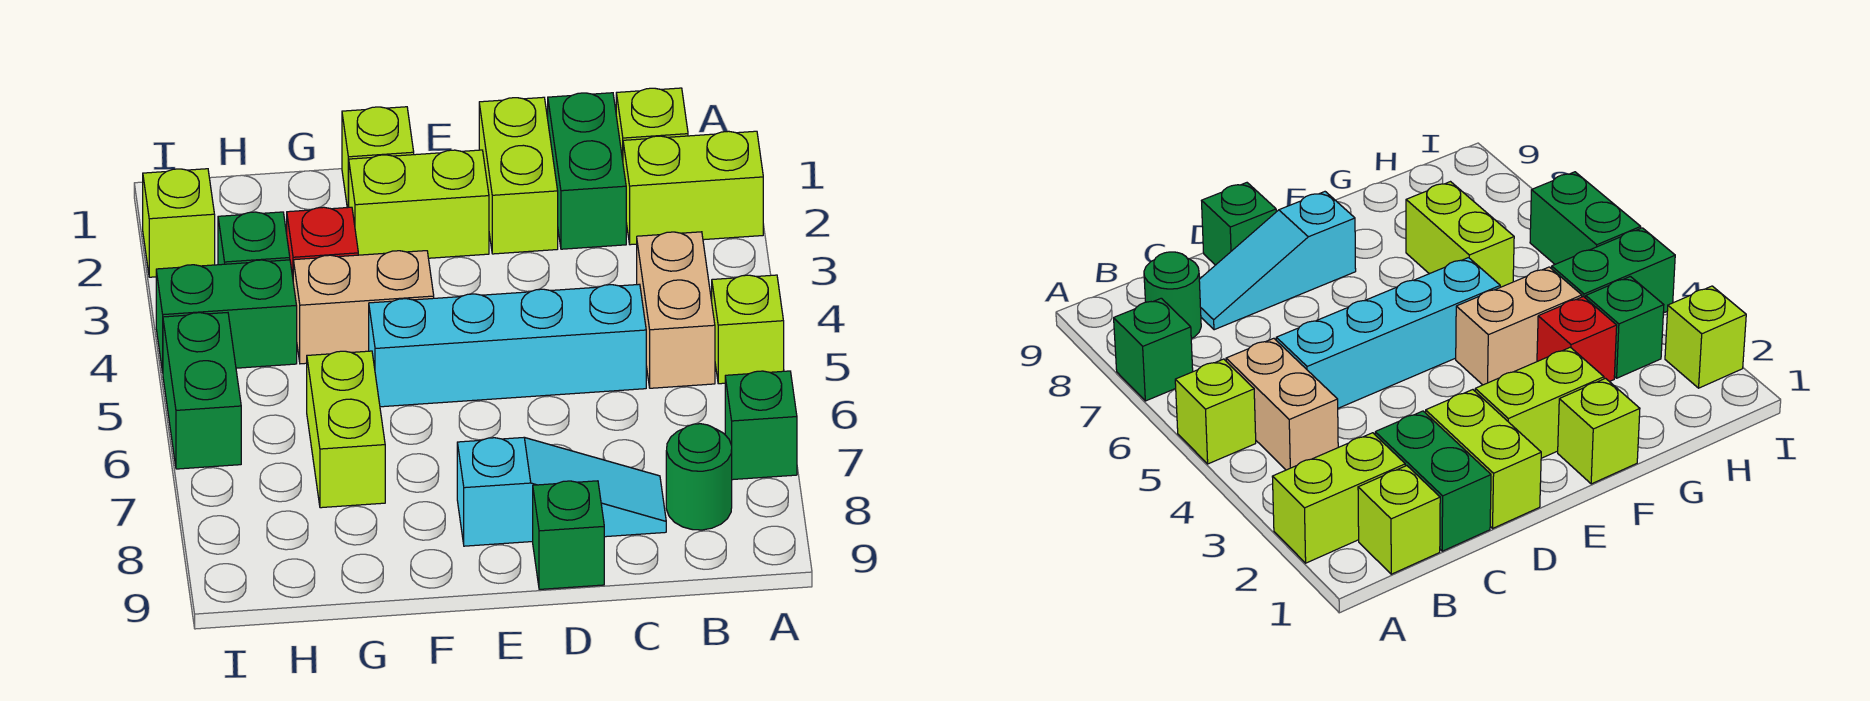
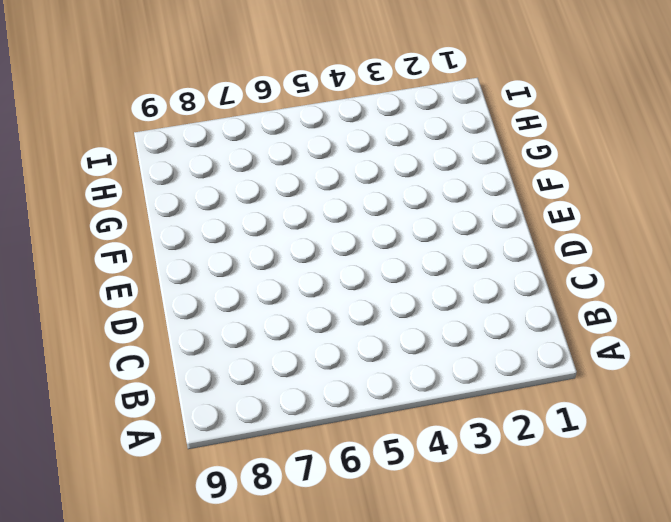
none -> lime 1x2 brick [623,131,763,245]
none -> lime 1x1 brick [712,275,784,384]
none -> green 1x1 brick [725,371,797,480]

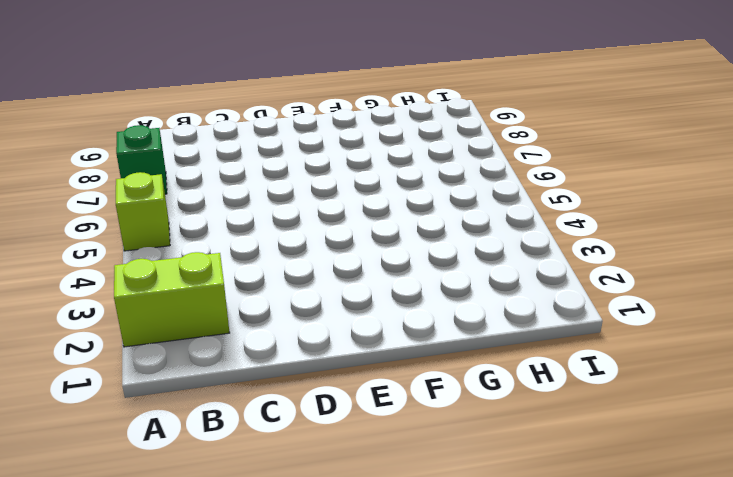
none -> lime 1x1 brick [616,88,688,159]
none -> tan 1x2 brick [637,232,715,388]
none -> green 1x1 round brick [666,424,732,530]

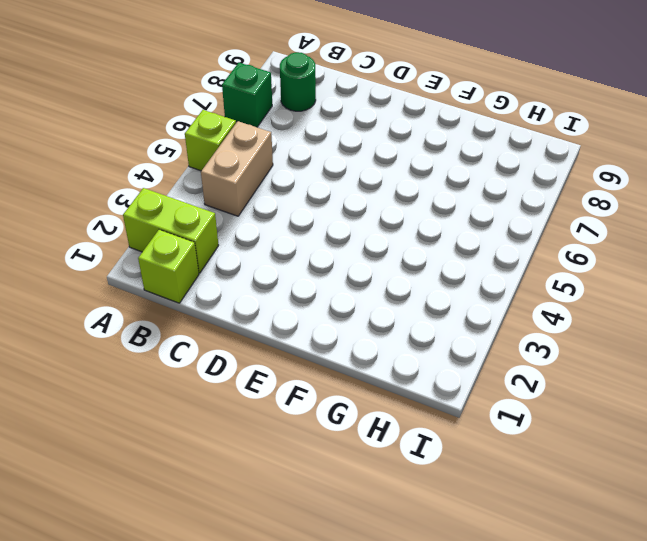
none -> green 1x2 brick [548,93,626,249]
none -> cyan 1x4 brick [369,284,646,407]
none -> cyan 1x3 slope [457,438,666,546]

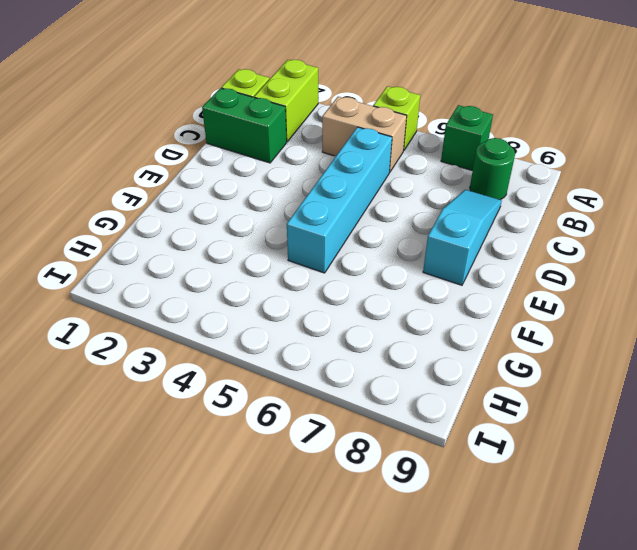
none -> lime 1x2 brick [479,97,558,254]
none -> green 1x1 brick [533,481,604,589]
none -> lime 1x2 brick [349,150,489,258]

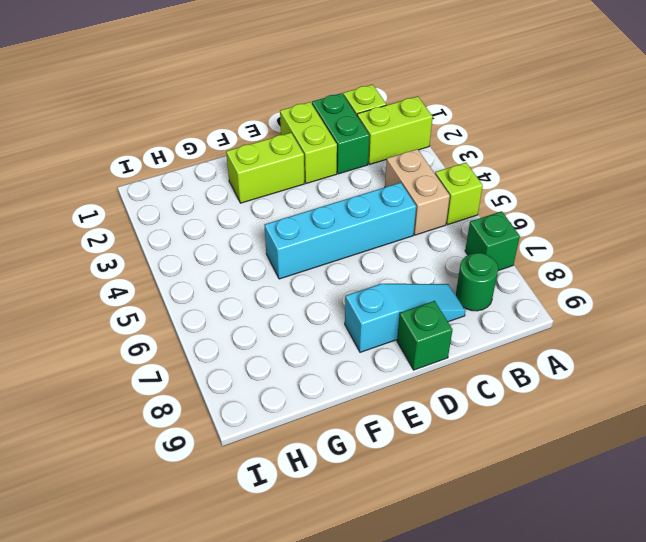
none -> lime 1x1 brick [342,107,414,208]
none -> tan 1x2 brick [293,251,434,364]
none -> red 1x1 brick [287,207,358,277]

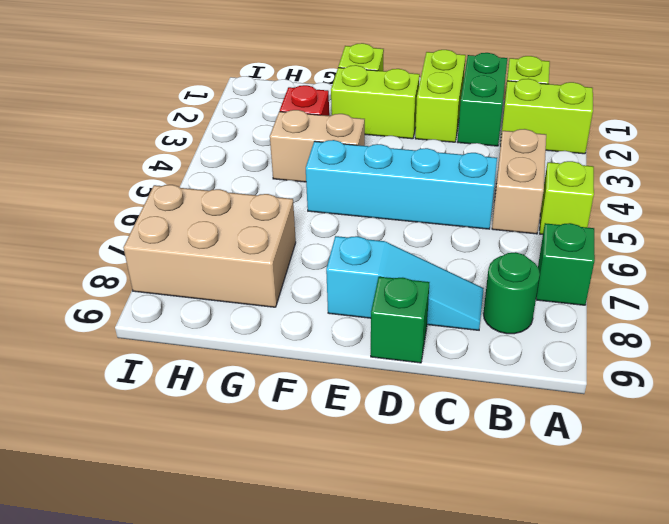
tan 2x3 brick [123,185,296,307] -> lime 1x2 brick [307,351,385,508]
none -> green 1x1 brick [218,212,290,265]
none -> green 1x2 brick [156,260,297,372]
none -> lime 1x1 brick [143,169,215,277]

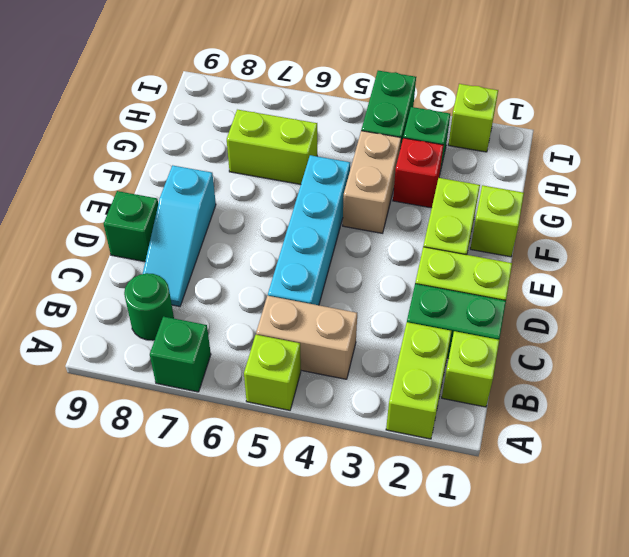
none -> green 1x2 brick [163,313,241,469]

